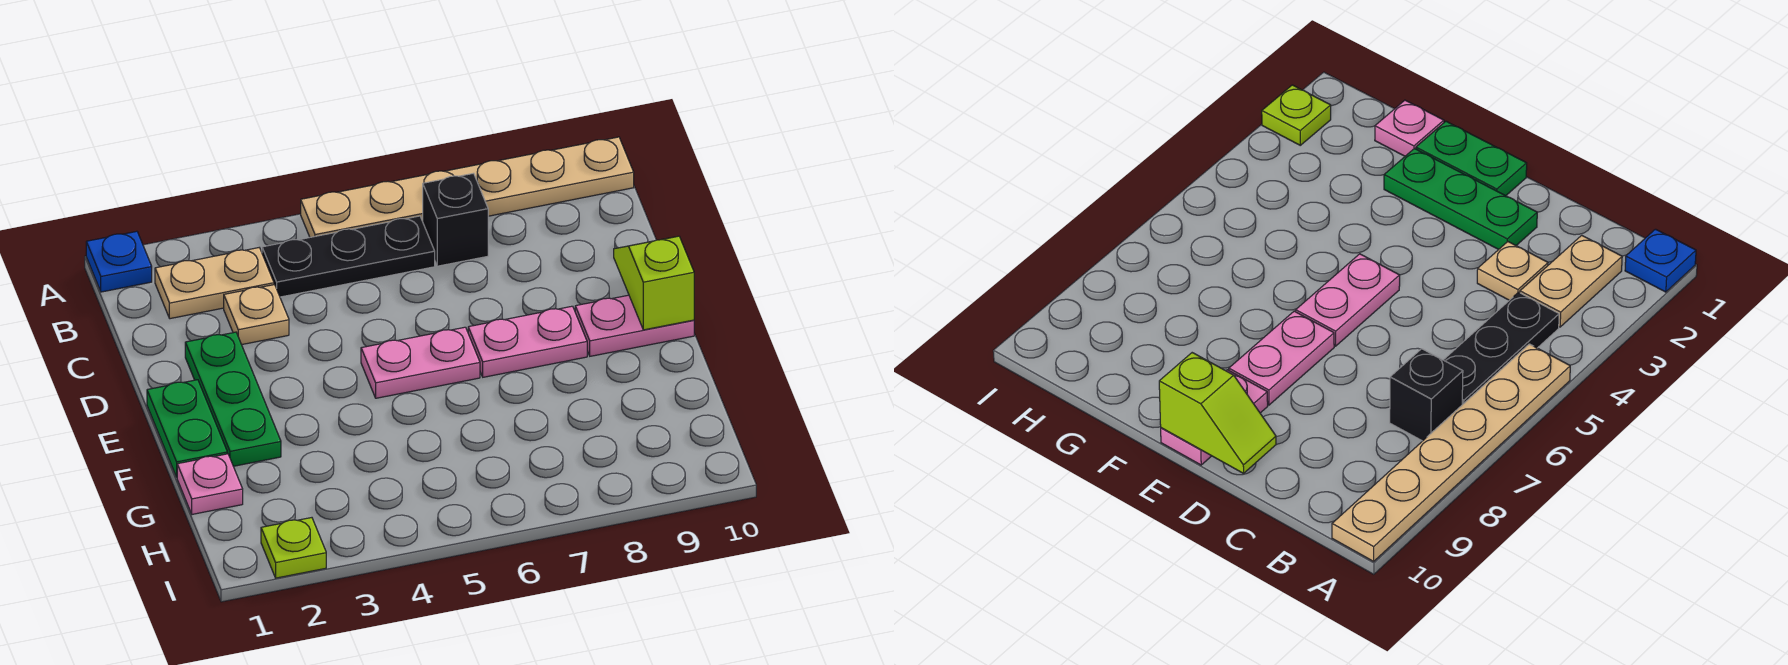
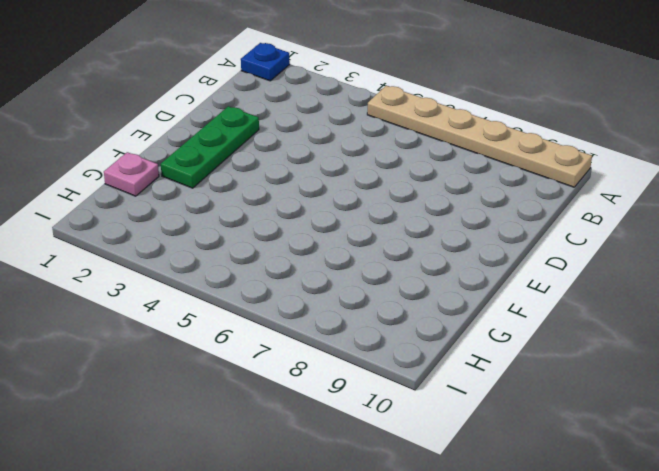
none -> tan 1x2 plate [155,248,274,319]
none -> black 1x3 plate [262,216,435,297]
none -> black 1x1 brick [423,173,488,266]

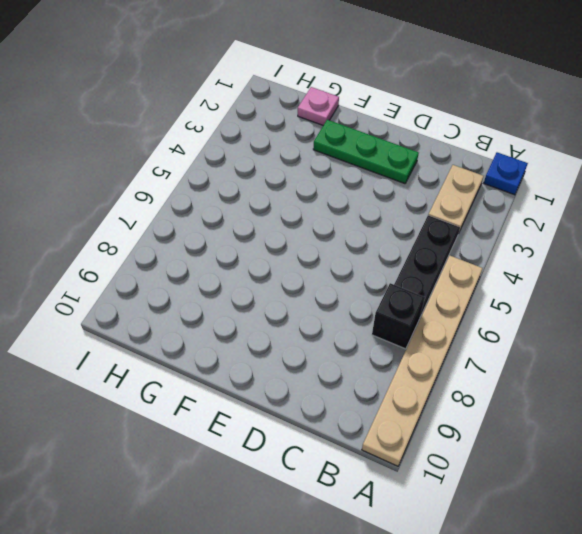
none -> tan 1x1 plate [224,285,289,345]
none -> green 1x2 plate [147,380,227,477]
none -> pink 1x2 plate [361,327,480,398]

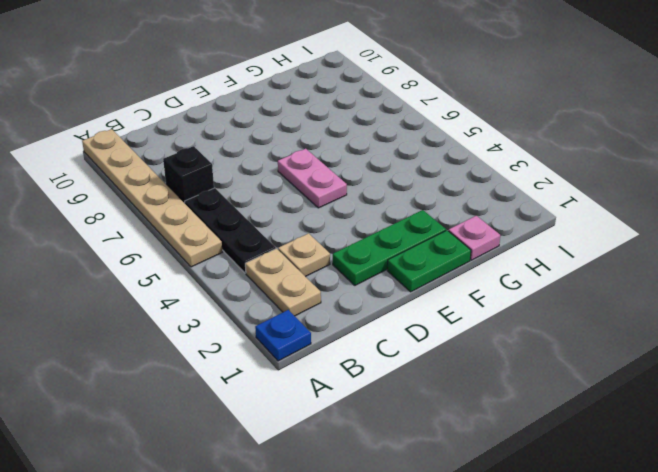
none -> pink 1x2 plate [468,306,587,377]
none -> pink 1x2 plate [575,295,694,356]
none -> lime 1x1 plate [261,518,326,578]

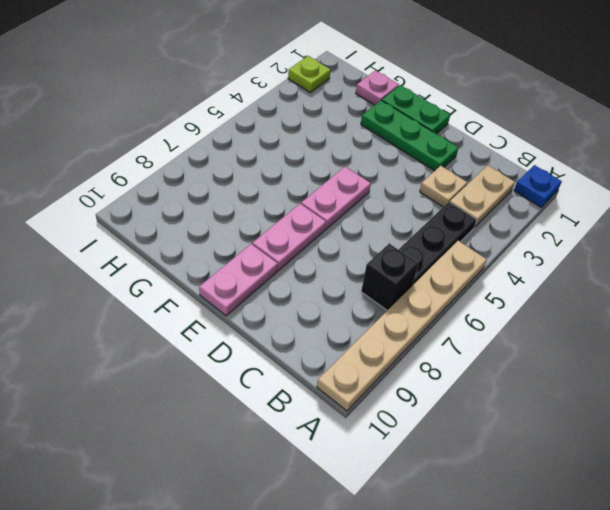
none -> lime 1x2 slope [614,236,694,330]

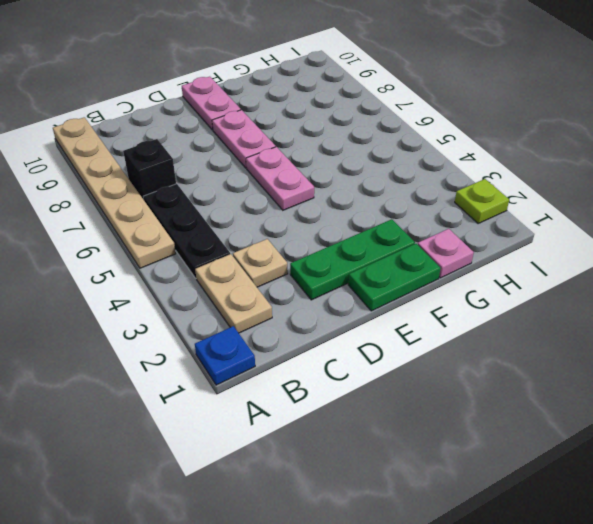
none -> lime 1x2 slope [614,236,694,330]

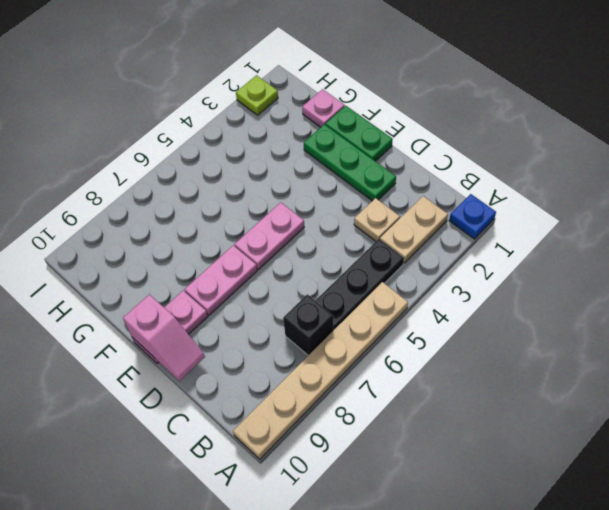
pink 1x2 slope [123,294,205,381] -> lime 1x2 slope [614,236,694,330]

